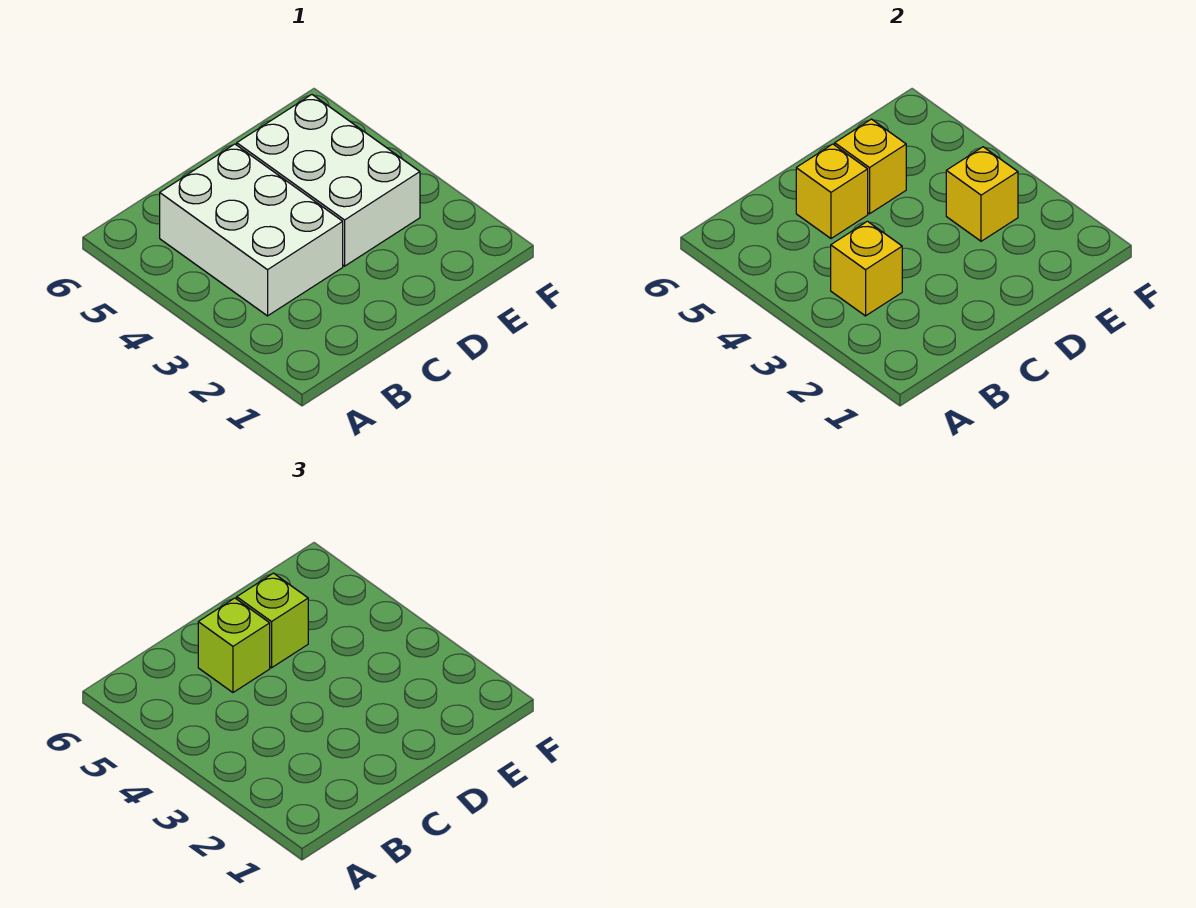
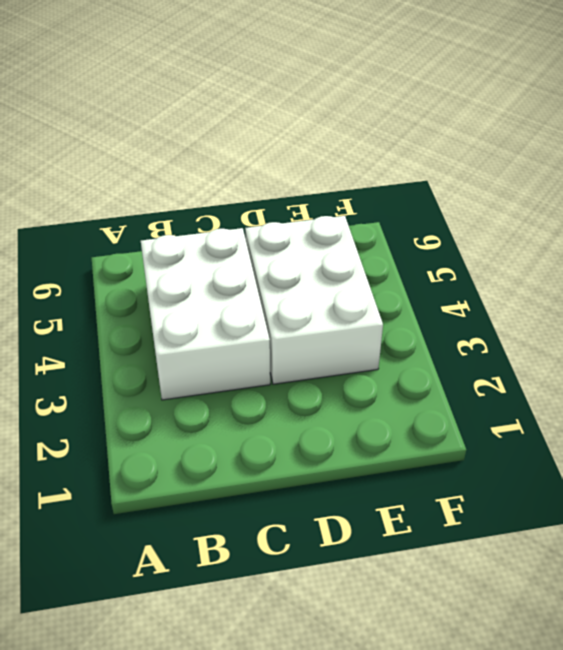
none -> yellow 1x1 brick [831,221,902,316]
none -> yellow 1x1 brick [796,144,868,238]

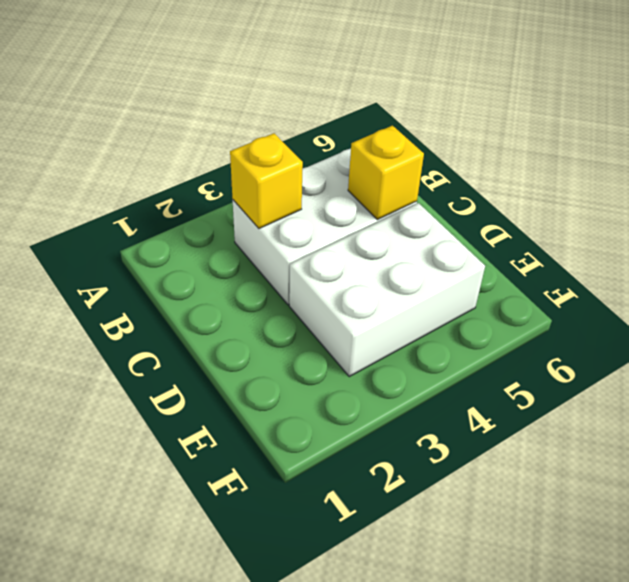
none -> yellow 1x1 brick [835,119,906,214]
none -> yellow 1x1 brick [946,147,1018,241]

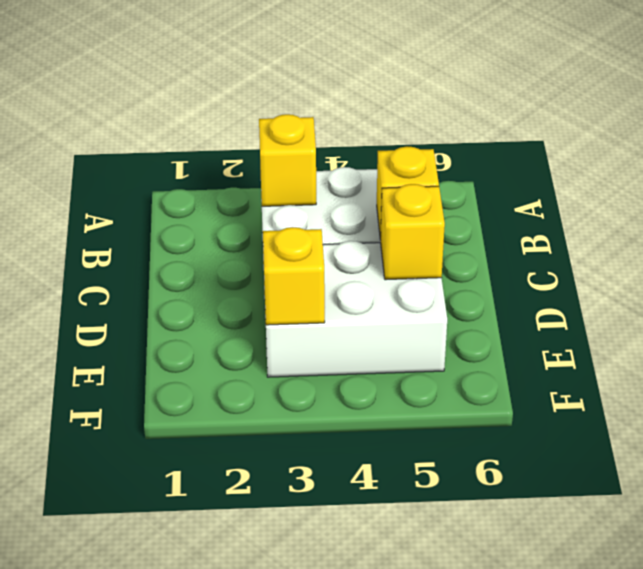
none -> lime 1x1 brick [198,598,270,692]
none -> lime 1x1 brick [237,573,308,668]

